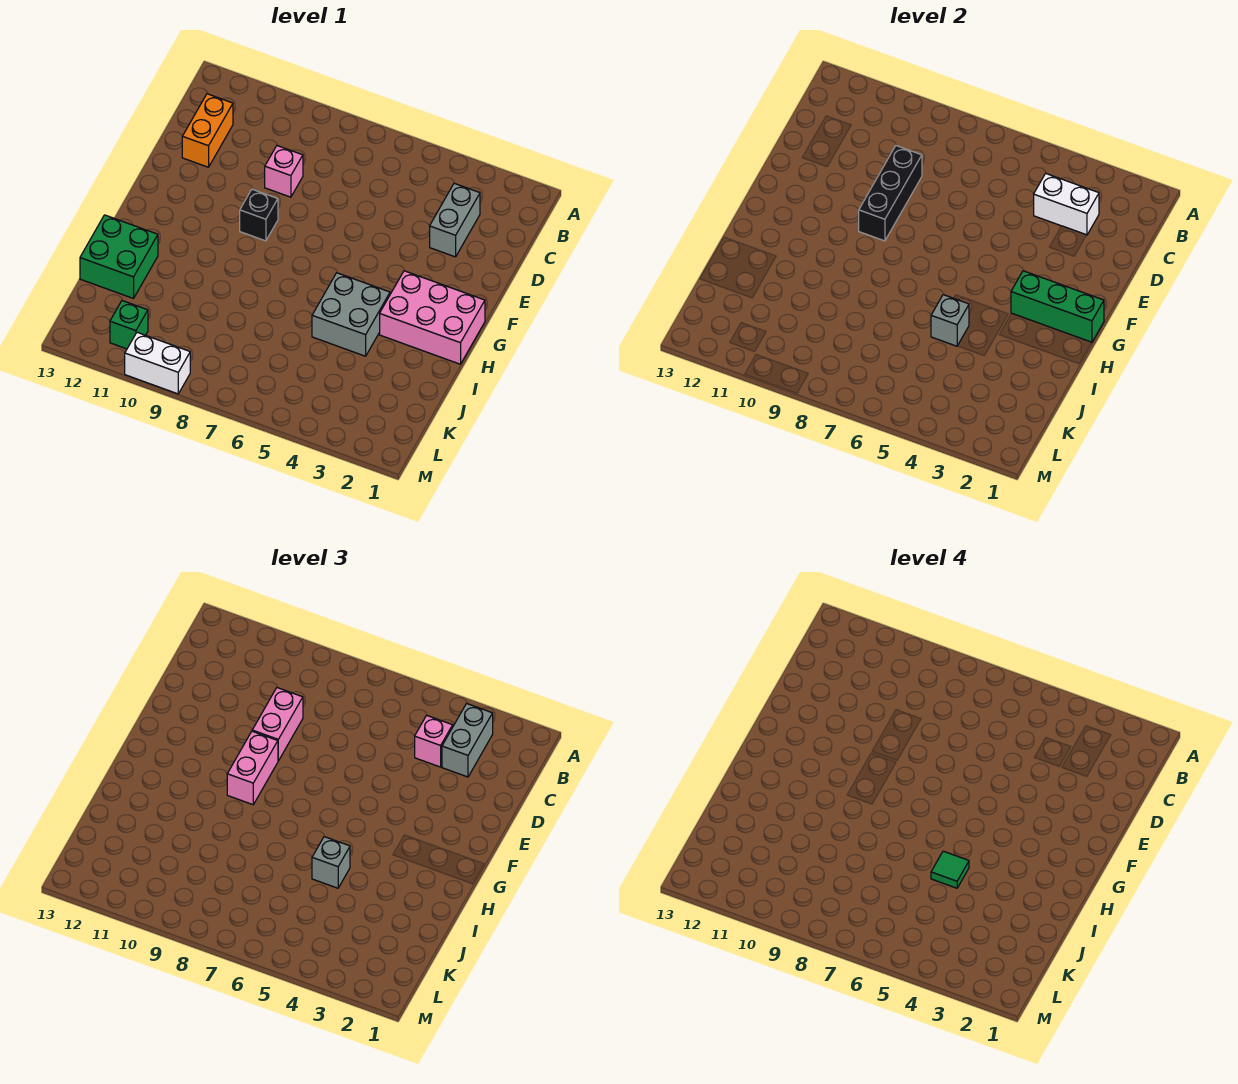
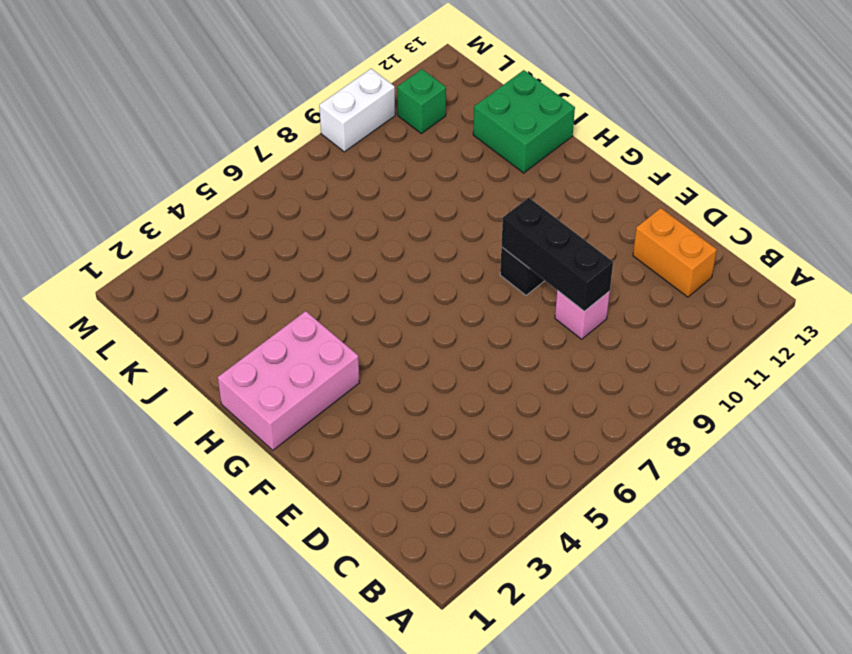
none -> grey 1x2 brick [430,183,480,257]
none -> grey 2x2 brick [312,273,390,356]
none -> white 1x2 brick [1034,173,1099,235]

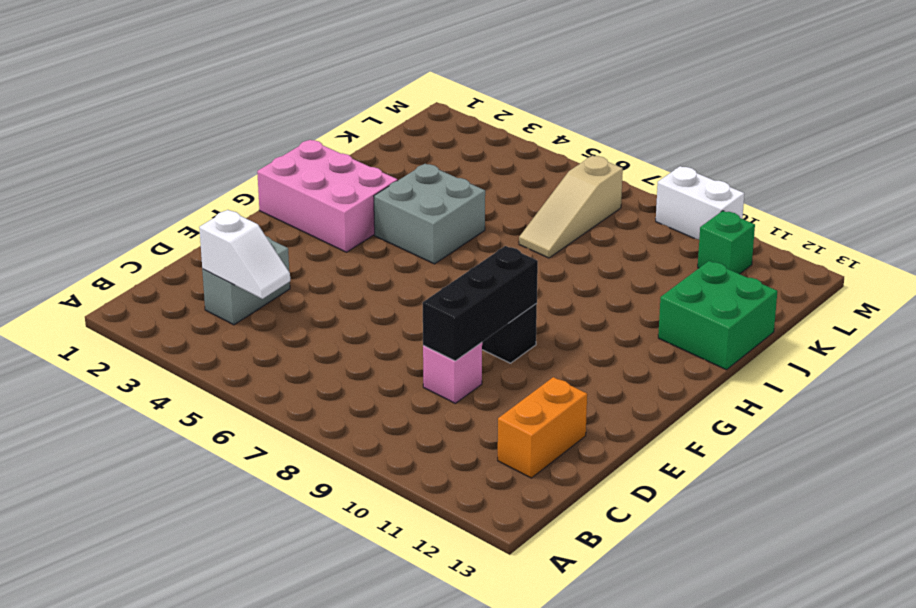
white 1x2 slope [199,210,290,299] -> white 1x2 brick [1034,173,1099,235]
tan 1x3 slope [519,156,623,258] -> none
none -> green 1x3 brick [1011,271,1104,343]
none -> grey 1x1 brick [931,295,969,346]
none -> grey 1x2 brick [442,704,493,777]

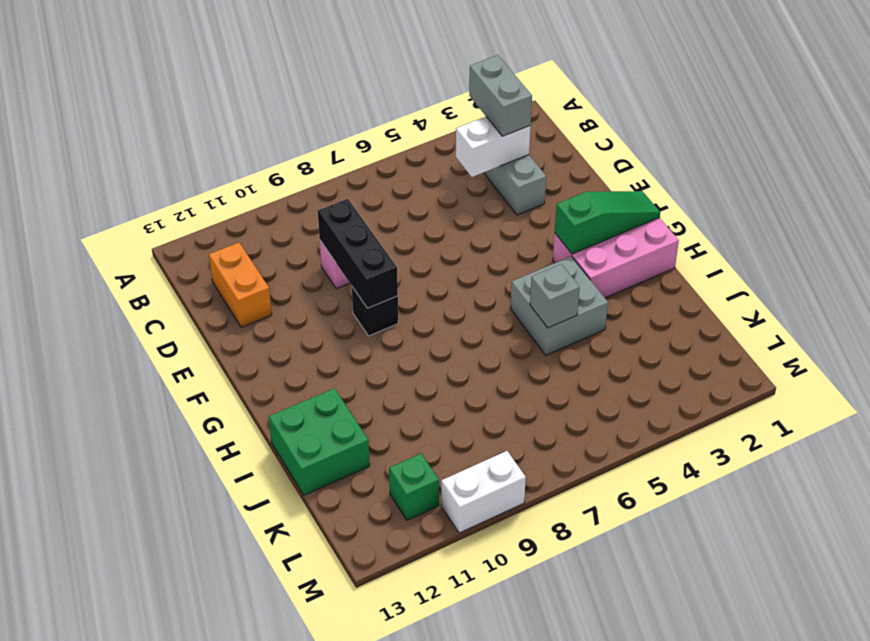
green 1x3 slope [555,191,660,254] -> green 1x3 brick [1011,271,1104,343]
none -> pink 1x1 brick [415,715,453,767]
none -> pink 1x2 brick [252,688,303,761]
none -> pink 1x2 brick [227,731,278,805]

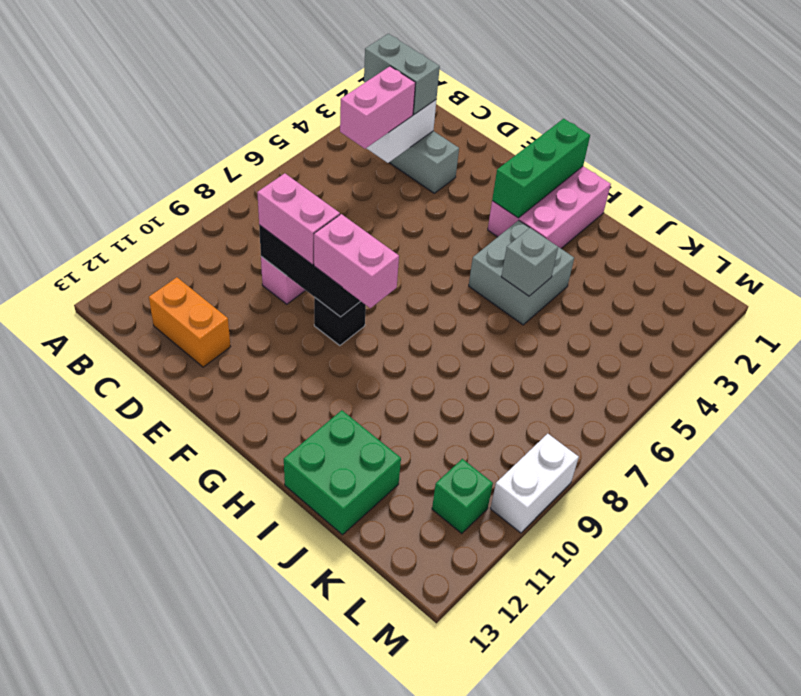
pink 1x2 brick [340,66,415,149] -> pink 1x1 brick [415,715,453,767]
none -> grey 1x1 brick [312,837,350,888]
none -> green 1x1 tile [931,851,969,888]

